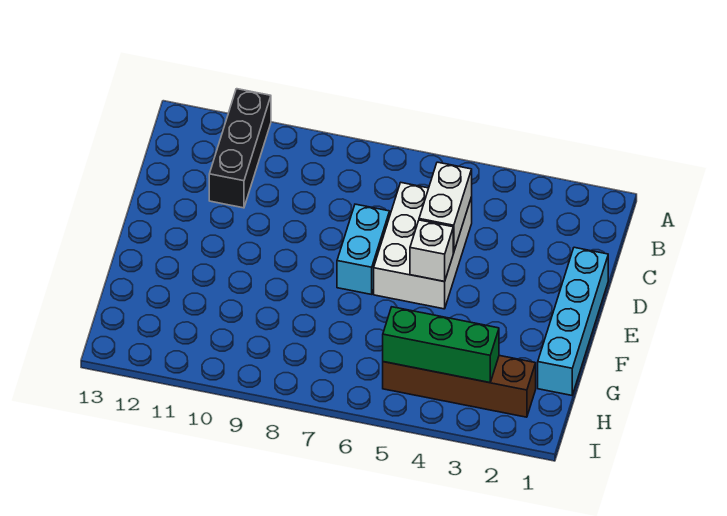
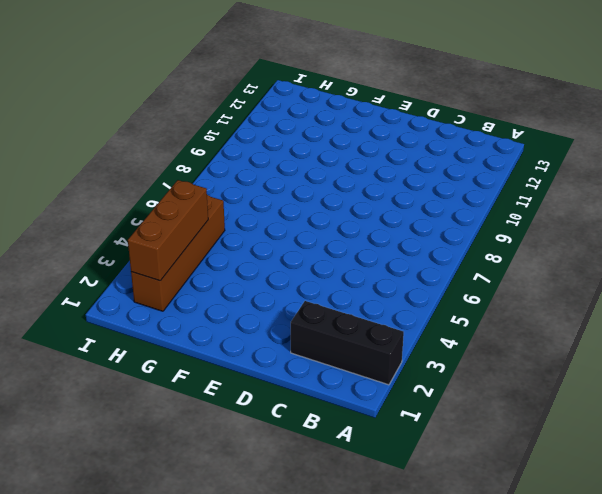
black 1x3 brick [291,301,404,385] -> black 1x3 brick moved to [209,89,271,208]
brown 1x3 brick [128,180,208,281] -> green 1x3 brick [383,307,499,383]
none -> white 2x3 brick [374,183,472,309]
none -> cyan 1x4 brick [538,247,608,395]

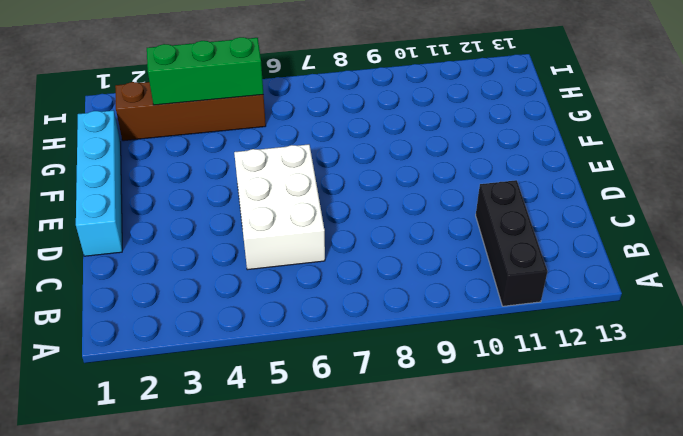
none -> cyan 1x2 brick [337,204,390,294]
none -> white 1x2 brick [419,162,472,253]

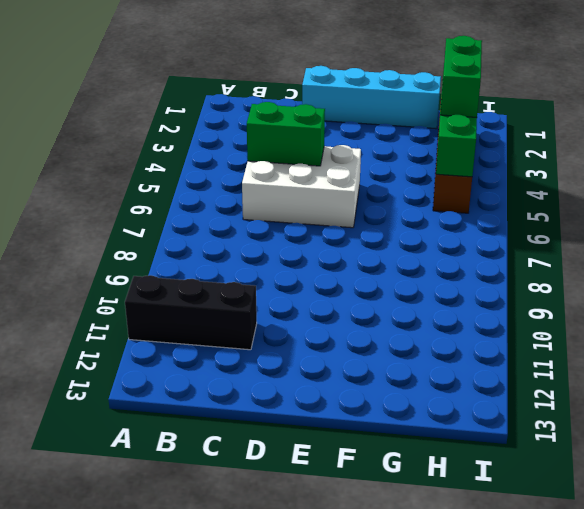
green 1x2 brick [247,102,325,166] -> white 1x2 brick [419,162,472,253]
green 1x2 brick [441,36,482,117] -> none
none -> cyan 1x2 brick [337,204,390,294]
none -> white 1x1 brick [410,220,453,281]

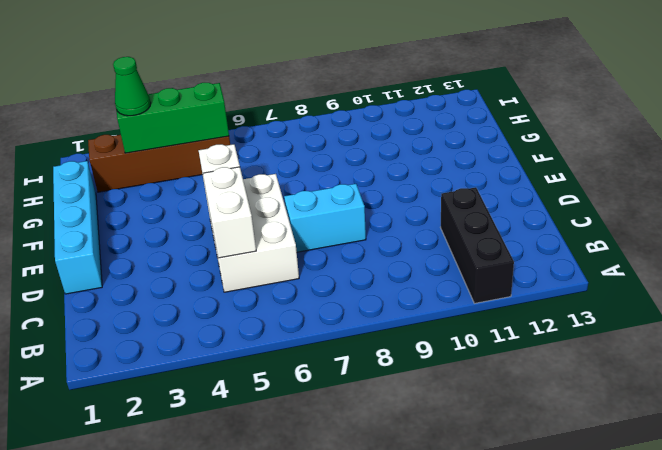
cyan 1x2 brick [284,184,366,252] -> cyan 1x2 brick turned to [337,204,390,294]
green 1x1 cone [113,57,151,116] -> none

